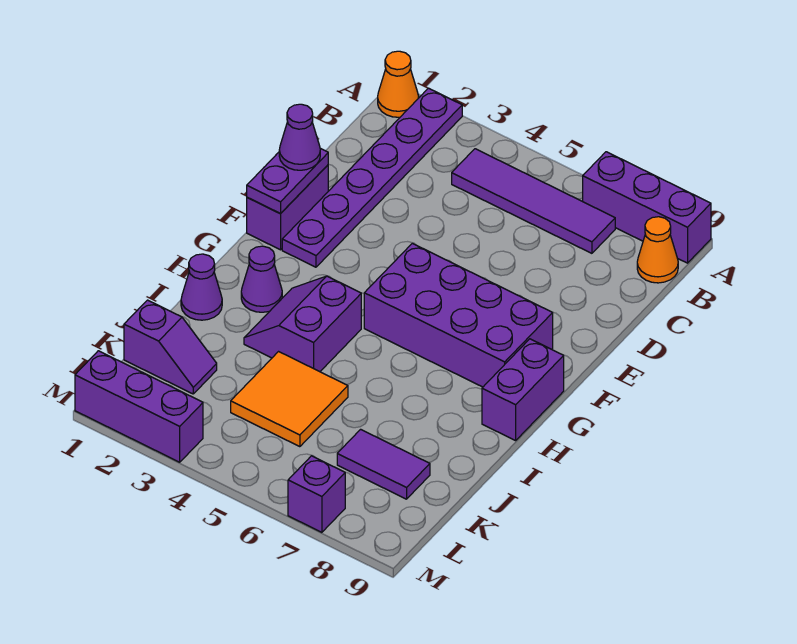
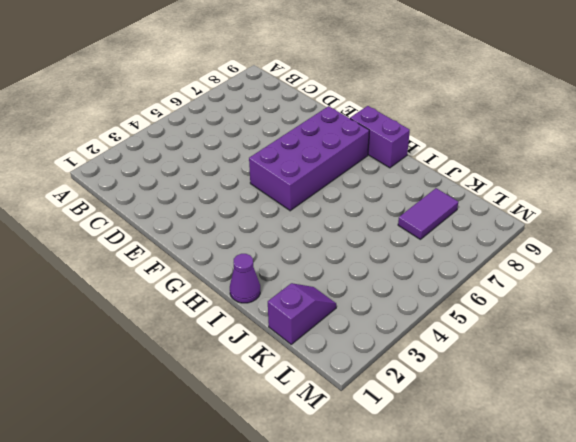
none -> orange 1x1 cone [378,51,419,117]
none -> purple 1x6 plate [282,88,462,267]
none -> purple 1x3 brick [583,152,711,263]

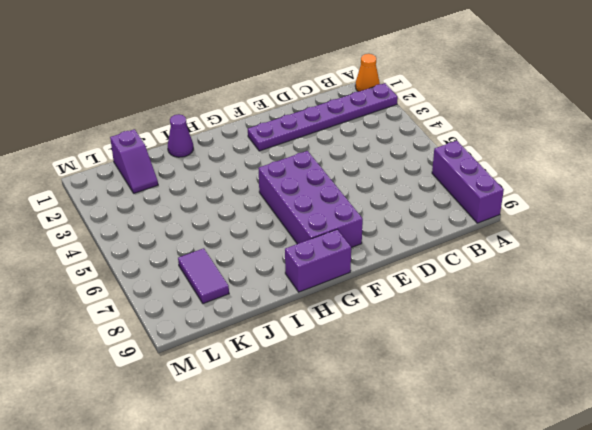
none -> purple 1x4 tile [452,149,615,253]
none -> orange 1x1 cone [637,217,678,283]
none -> purple 1x2 brick [247,165,328,250]

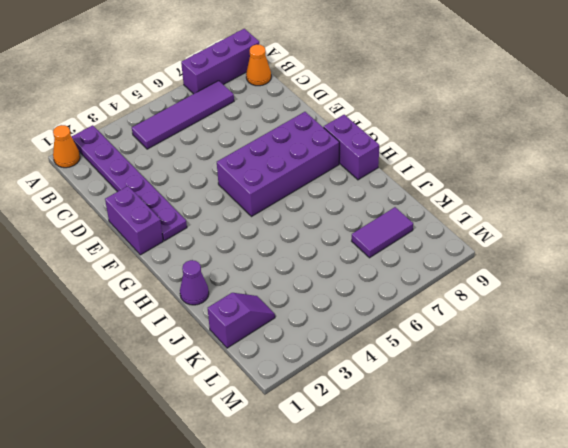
none -> purple 1x1 cone [241,246,282,312]
none -> purple 2x2 slope [244,276,361,372]
none -> orange 2x2 tile [231,352,348,447]

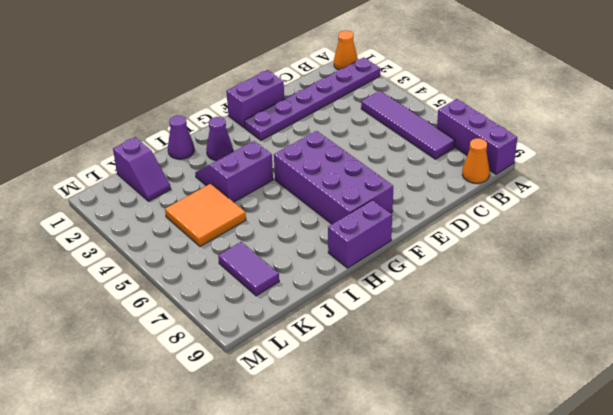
none -> purple 1x3 brick [75,351,203,462]
none -> purple 1x1 brick [288,456,345,532]
none -> purple 1x2 plate [247,149,328,214]

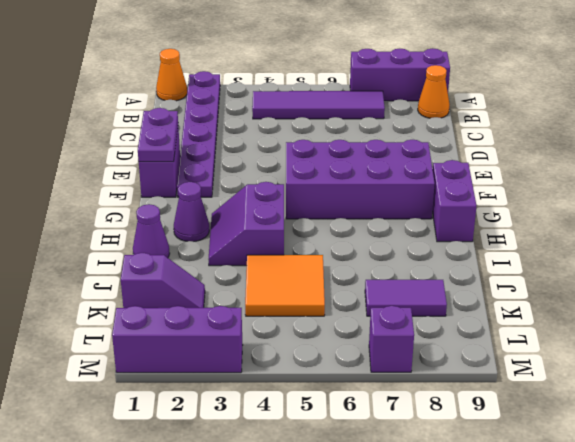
none -> purple 1x1 cone [279,104,320,170]

